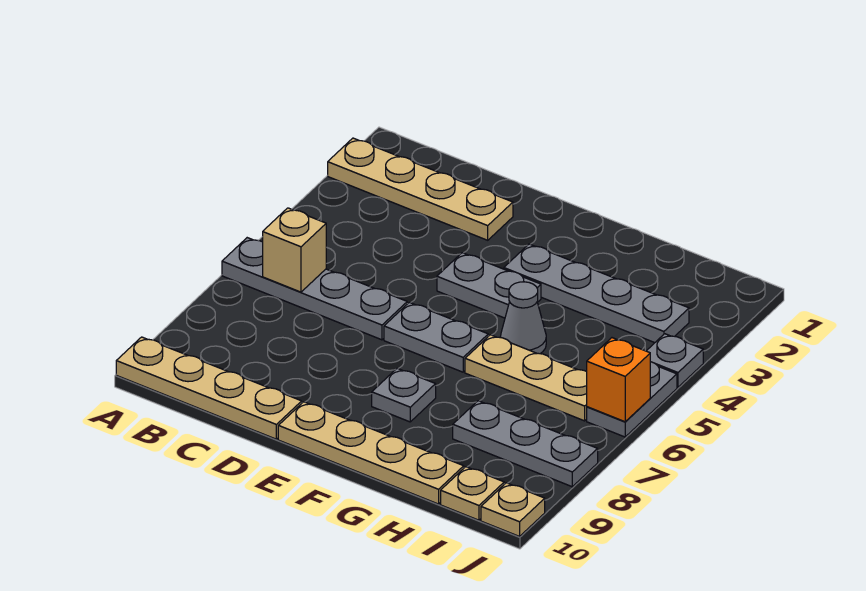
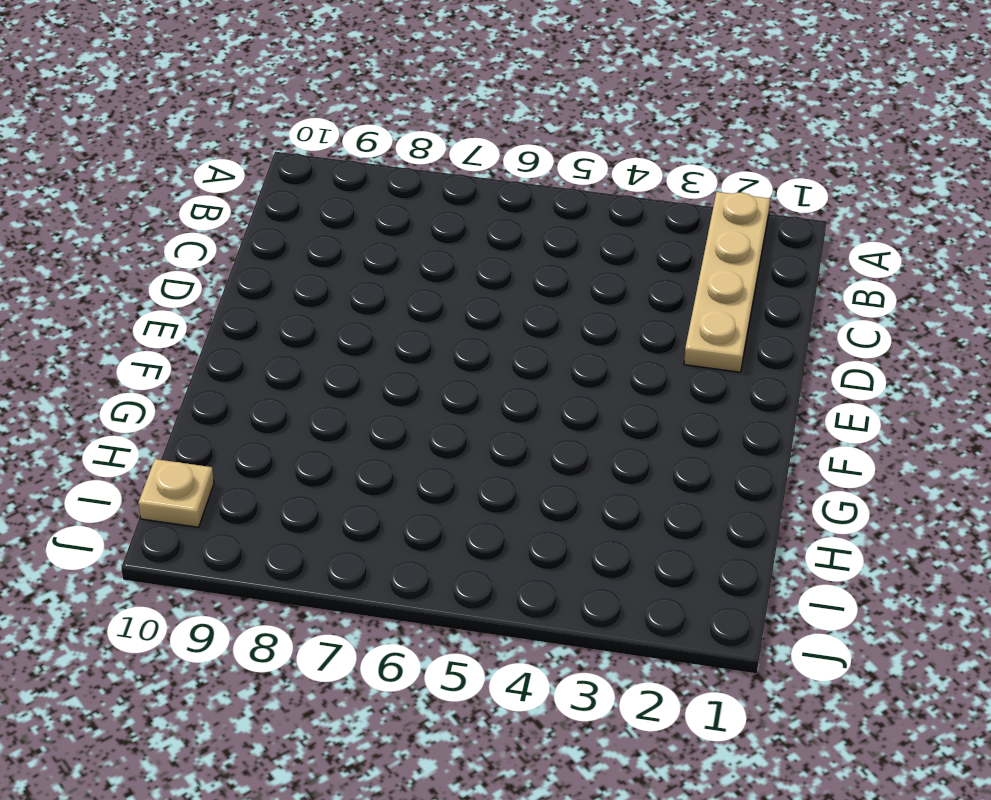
none -> grey 1x4 plate [222,238,407,340]
none -> tan 1x4 plate [116,337,302,439]
none -> grey 1x2 plate [437,253,541,318]

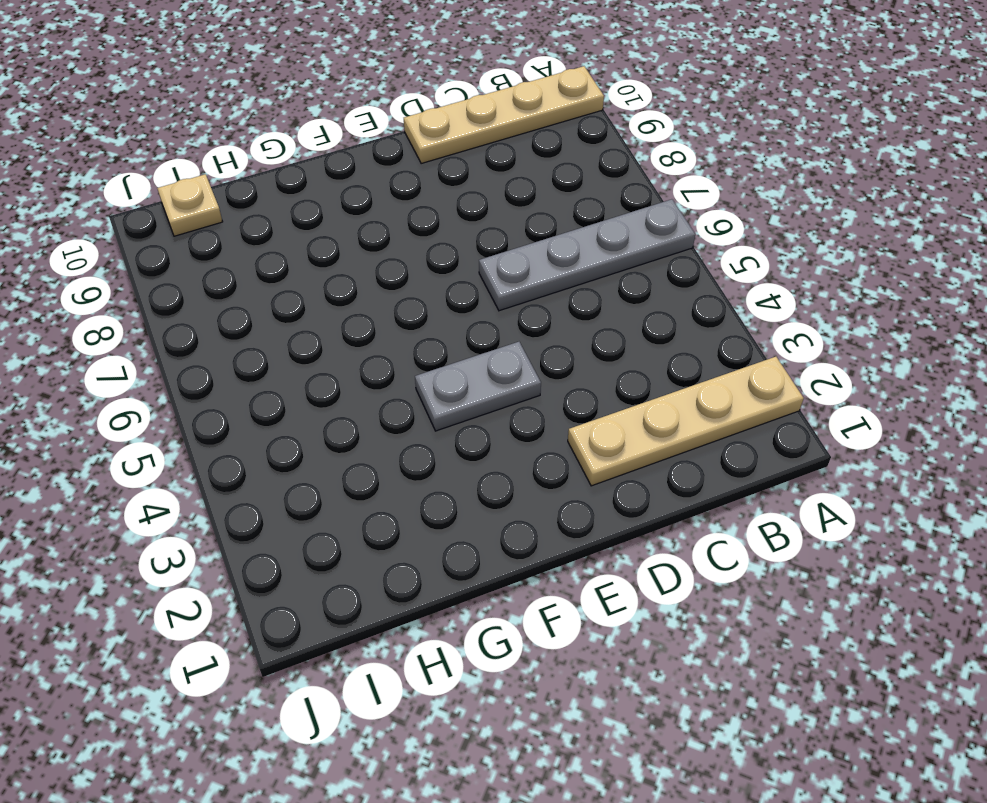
none -> grey 1x2 plate [384,302,488,372]
none -> tan 1x4 plate [278,402,464,504]
none -> grey 1x4 plate [504,244,689,343]

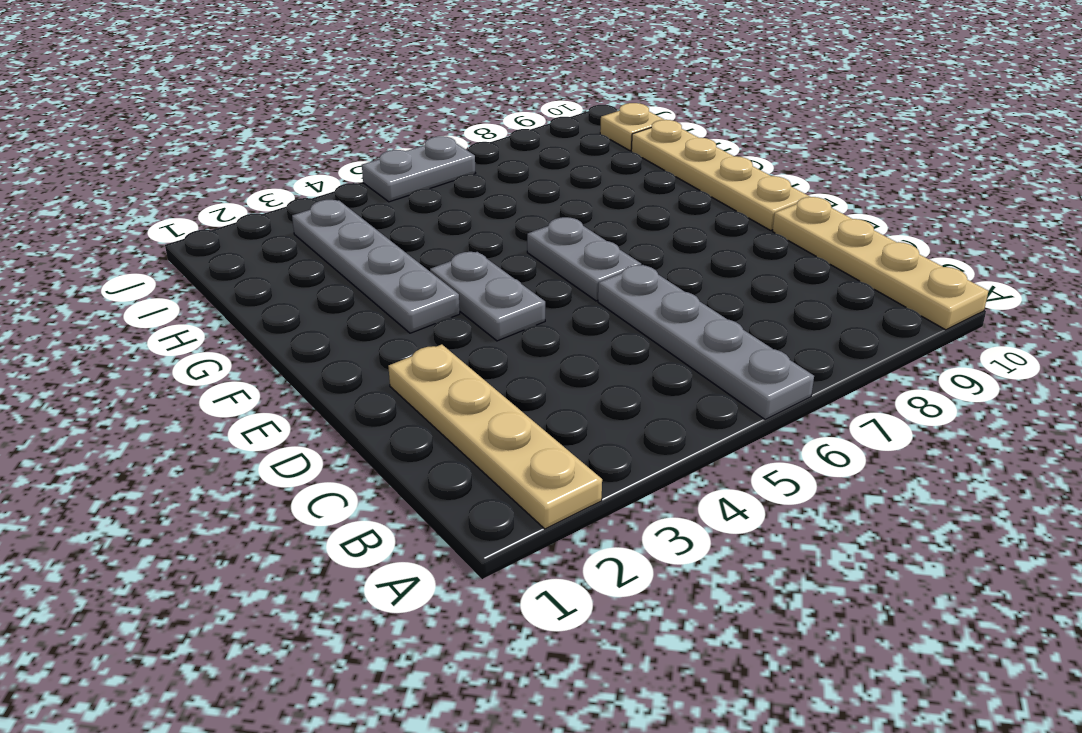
none -> grey 1x1 plate [372,368,436,422]
none -> grey 1x1 cone [500,282,546,354]
none -> tan 1x3 plate [465,335,587,421]

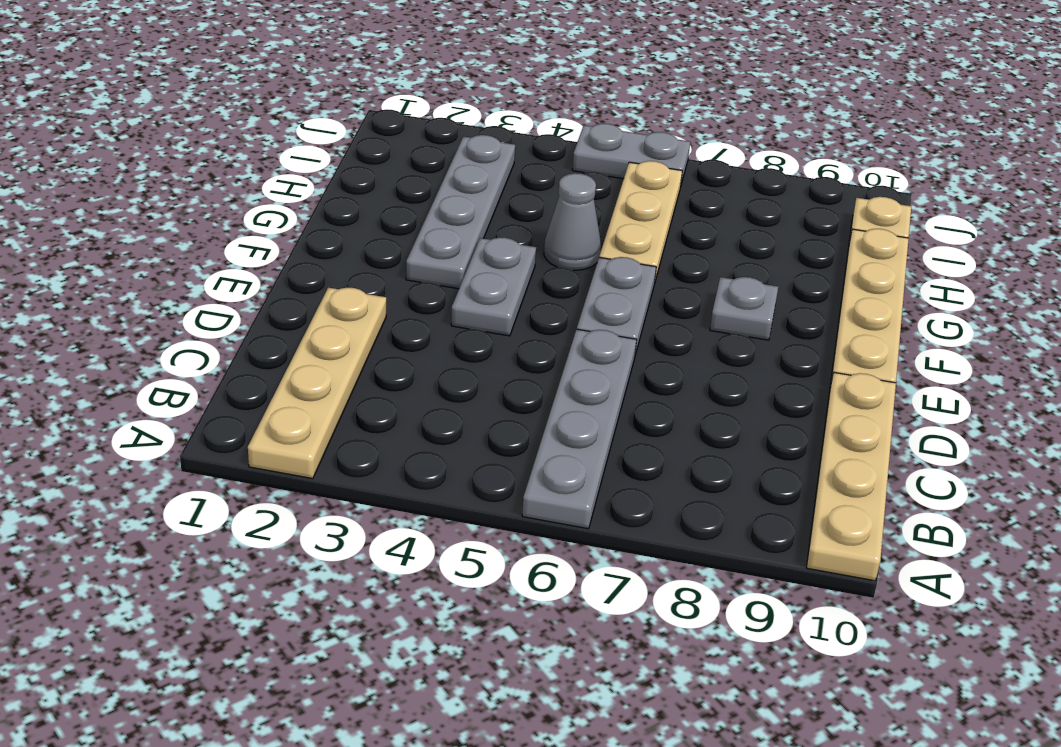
none -> grey 1x3 plate [453,401,598,487]
none -> grey 1x1 plate [647,334,703,387]
none -> tan 1x1 plate [481,483,545,536]

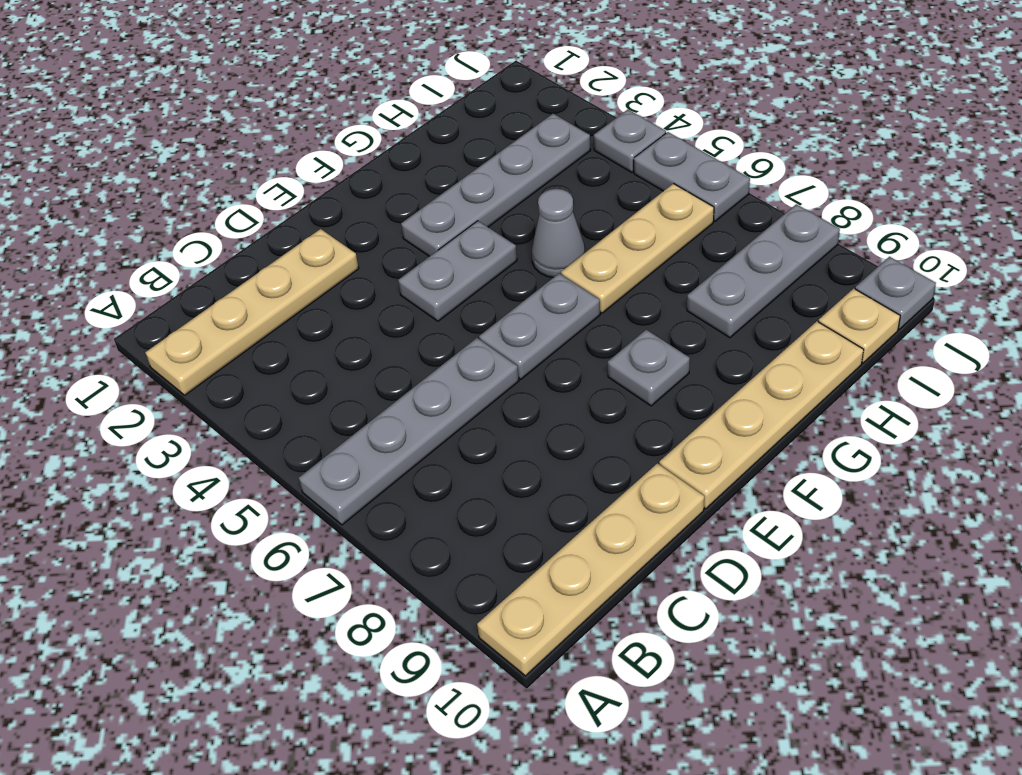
grey 1x1 plate [855,257,936,329] -> tan 1x1 plate [481,483,545,536]
none -> tan 1x1 brick [263,208,326,292]
none -> orange 1x1 brick [587,338,650,422]

